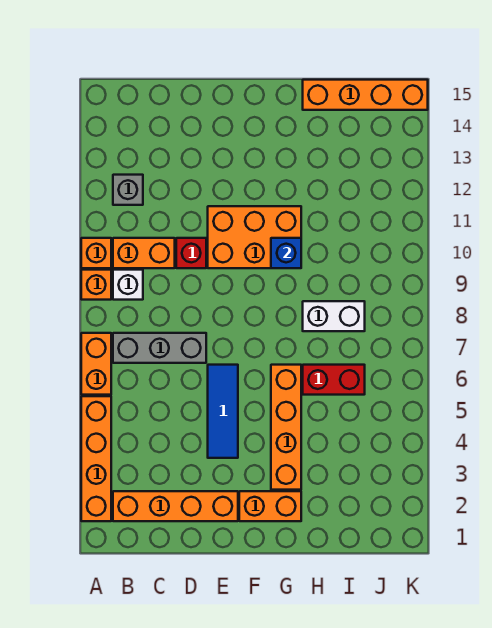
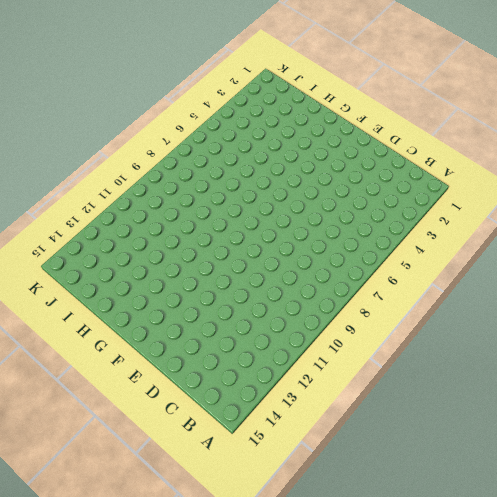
none -> orange 1x4 brick [81,396,111,521]
none -> orange 1x2 brick [81,333,111,395]
none -> orange 1x1 brick [81,270,111,300]

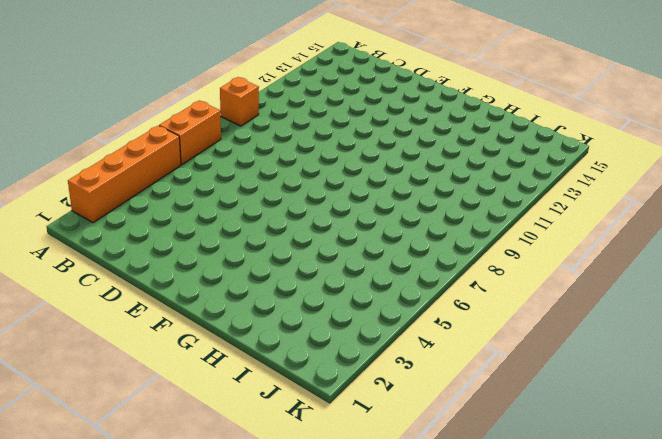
none -> orange 1x1 brick [81,238,111,268]
none -> orange 1x4 brick [113,491,238,521]
none -> grey 1x3 brick [113,333,206,363]

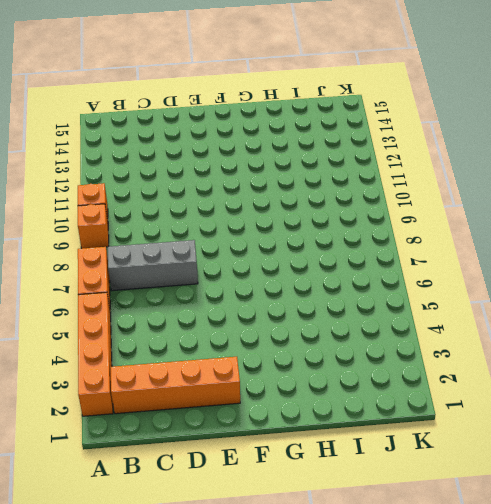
none -> white 1x1 brick [113,270,143,300]
none -> orange 1x2 brick [113,238,175,268]
none -> grey 1x1 brick [113,175,143,205]

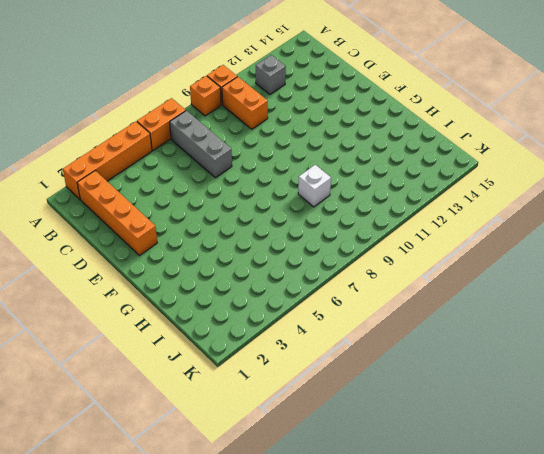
white 1x1 brick [298,165,331,207] -> white 1x1 brick moved to [113,270,143,300]
none -> red 1x1 brick [176,238,206,268]
none -> blue 1x3 tile [208,365,238,458]
none -> orange 2x3 brick [208,206,301,268]

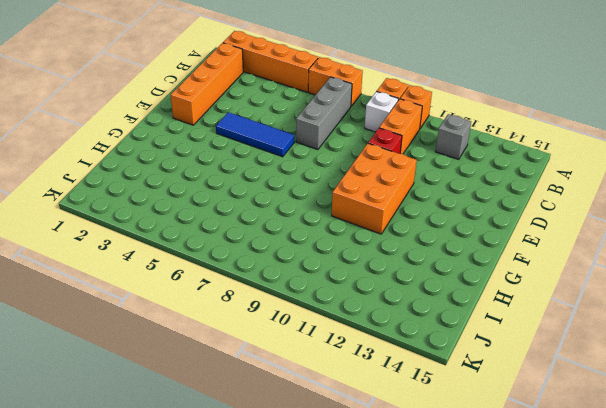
none -> orange 1x2 brick [239,491,301,521]
none -> orange 1x4 brick [271,365,301,490]
none -> red 1x2 brick [303,365,365,395]

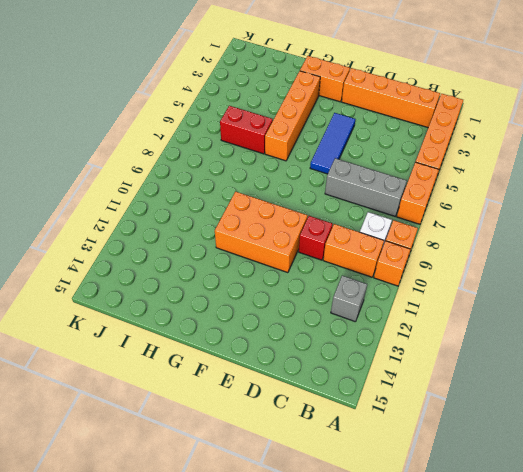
none -> white 1x2 brick [303,301,365,331]
none -> orange 1x4 brick [303,80,428,110]
none -> blue 1x1 brick [271,238,301,268]

